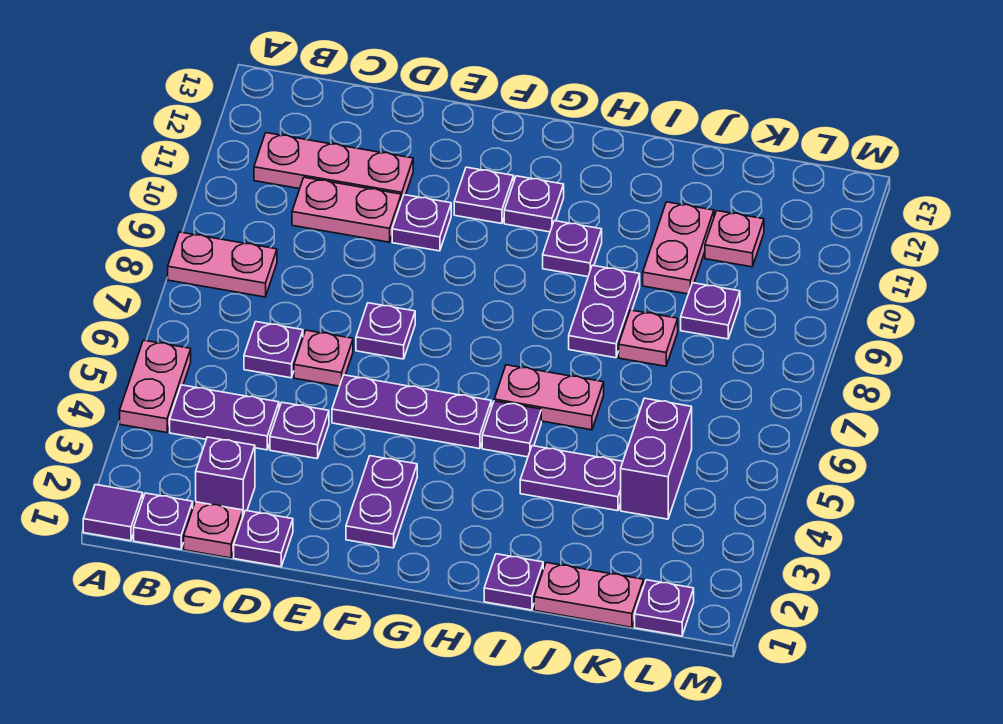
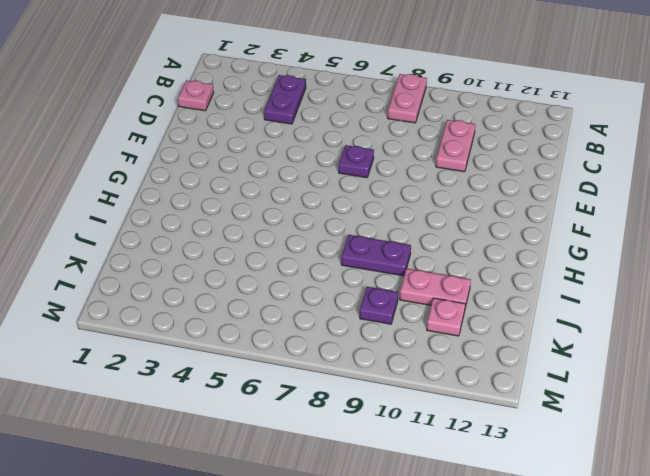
none -> purple 1x1 tile [83,485,143,541]
none -> pink 1x2 plate [120,340,191,433]
none -> purple 1x1 plate [134,493,193,549]
none -> pink 1x3 plate [254,133,413,201]

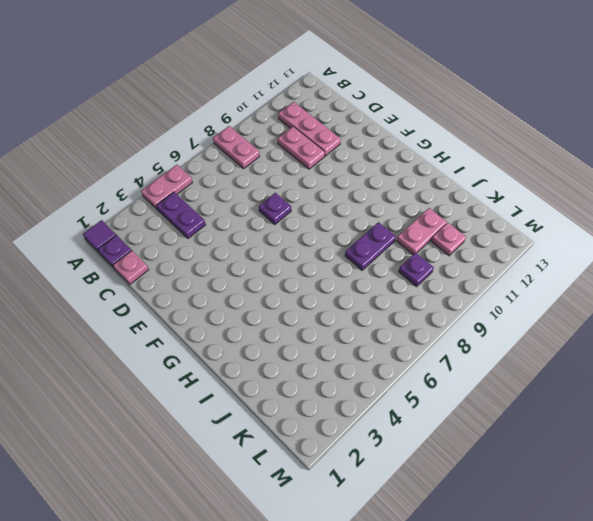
none -> purple 1x1 brick [196,437,255,515]
none -> purple 1x1 plate [244,322,303,378]
none -> purple 1x1 plate [234,511,293,567]
none -> purple 1x1 plate [270,402,329,459]

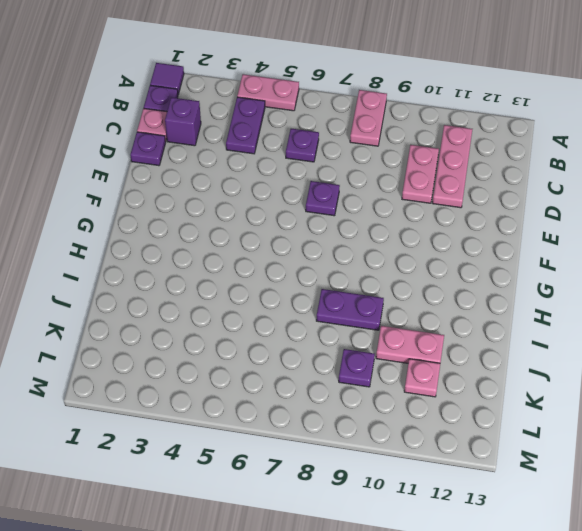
none -> purple 1x1 plate [270,402,329,459]
none -> pink 1x1 plate [294,330,353,386]
none -> purple 1x3 plate [332,375,491,449]
none -> purple 1x1 plate [392,195,451,251]

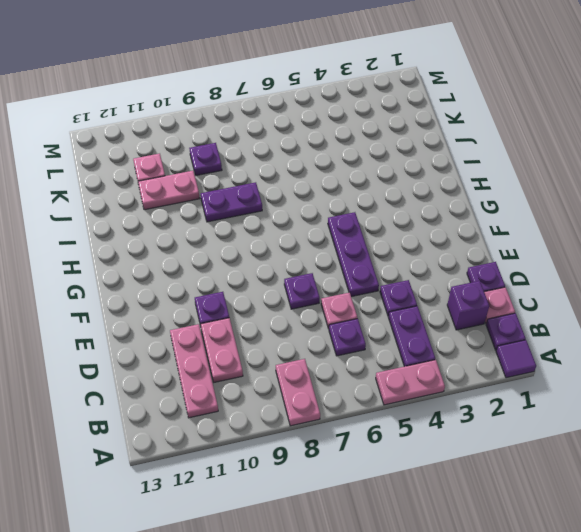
none -> purple 1x2 plate [346,456,417,548]
none -> purple 1x1 plate [454,167,514,224]
none -> purple 1x1 plate [504,176,564,232]
none -> purple 1x1 plate [482,401,541,457]

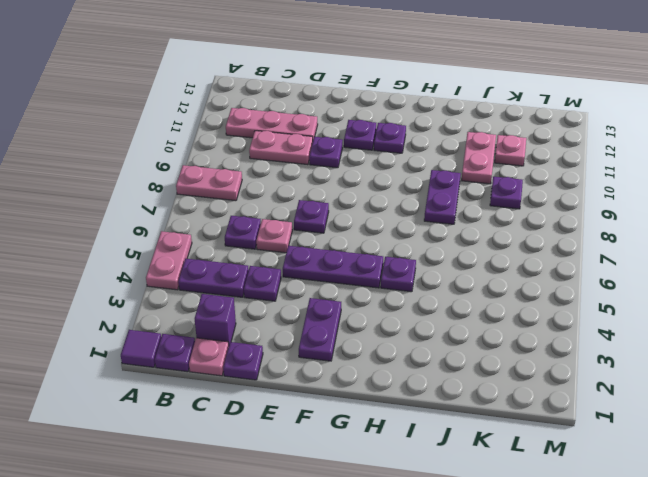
none -> pink 1x2 plate [494,365,604,430]
none -> purple 1x1 plate [543,221,602,277]
none -> purple 1x1 plate [484,554,543,610]
none -> purple 1x2 plate [520,446,623,511]

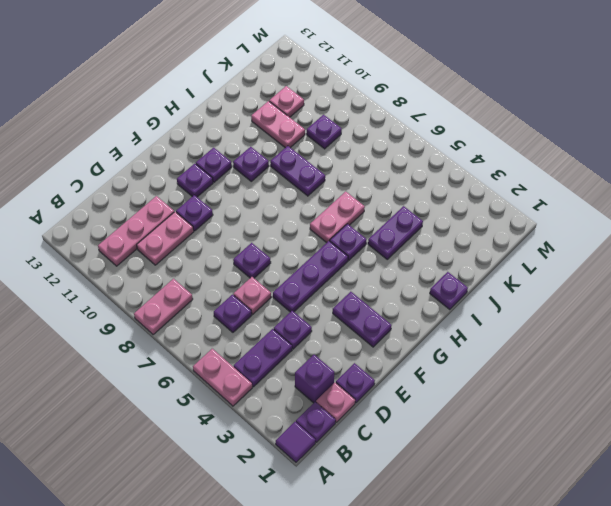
none -> pink 1x2 plate [534,563,644,627]
none -> pink 1x1 plate [619,310,678,366]
none -> purple 1x2 brick [621,398,692,519]
none -> purple 1x1 plate [635,580,694,636]

